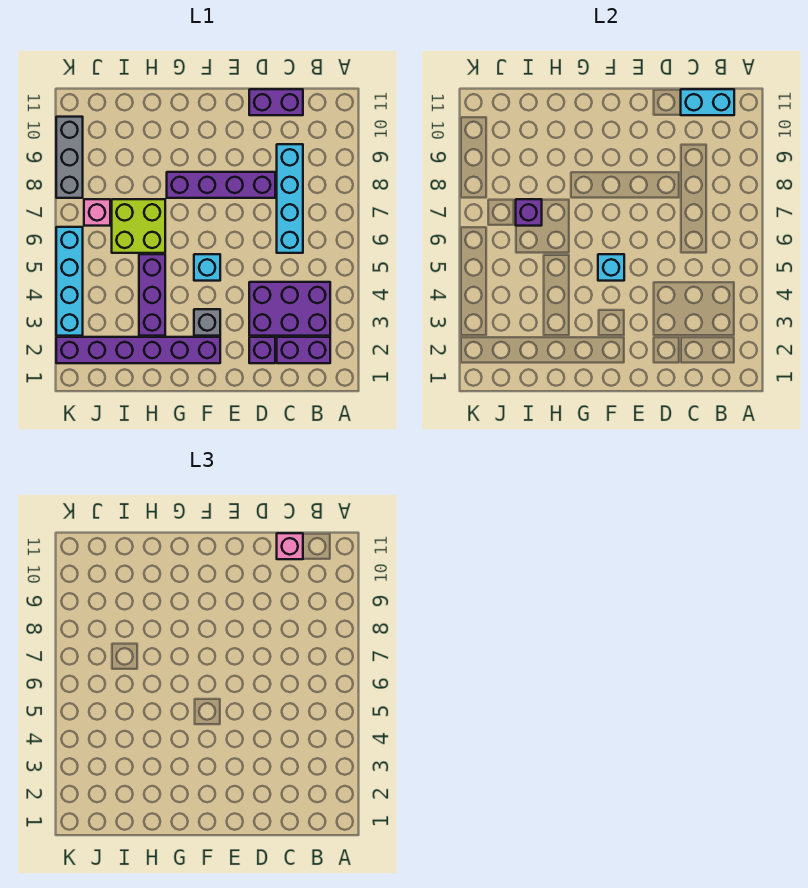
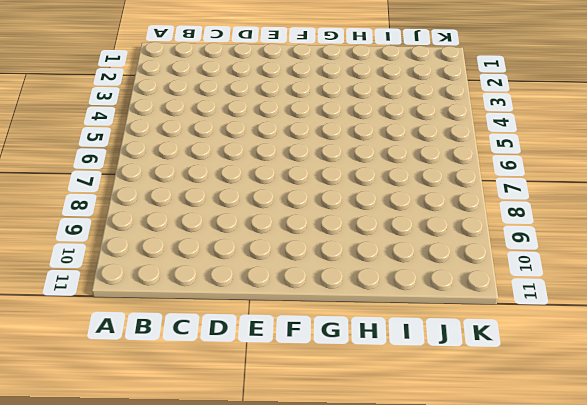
none -> purple 1x2 brick [277,337,330,363]
none -> purple 2x3 brick [249,282,330,336]
none -> cyan 1x4 brick [277,144,303,253]

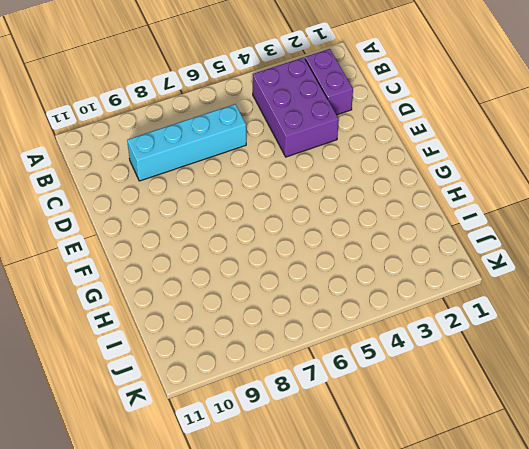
none -> purple 1x2 brick [249,89,303,115]
none -> purple 1x1 brick [249,337,275,363]
none -> purple 1x4 brick [167,172,275,198]

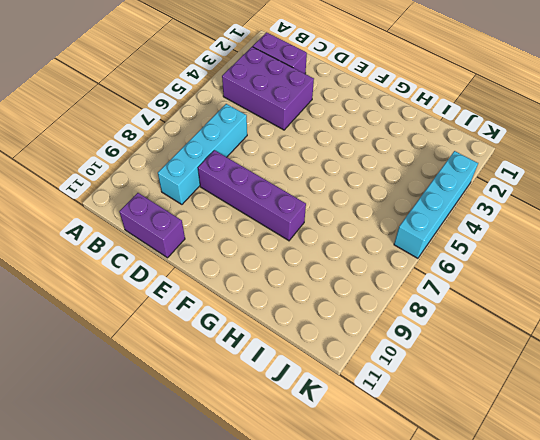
none -> purple 1x1 brick [249,337,275,363]
none -> purple 1x6 brick [56,337,220,363]
none -> grey 1x1 brick [194,309,220,336]

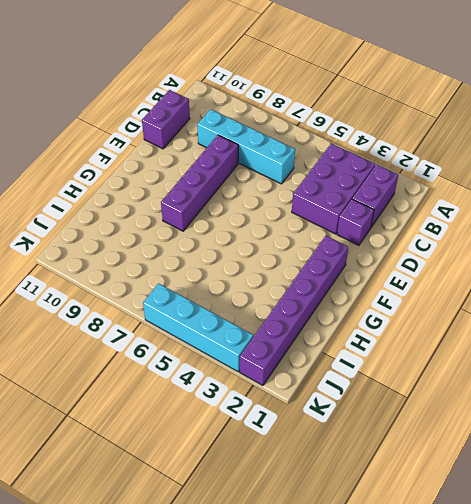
none -> grey 1x1 brick [194,309,220,336]
none -> cyan 1x1 brick [194,254,220,281]
none -> purple 1x3 brick [139,254,165,336]

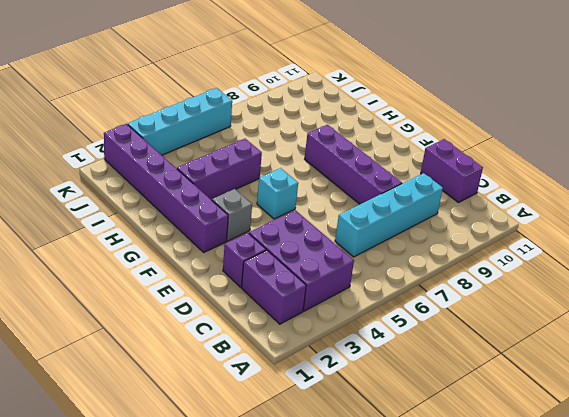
none -> lime 2x2 brick [112,199,165,253]
none -> pink 1x1 brick [84,199,110,226]
none -> grey 1x3 brick [56,117,83,198]

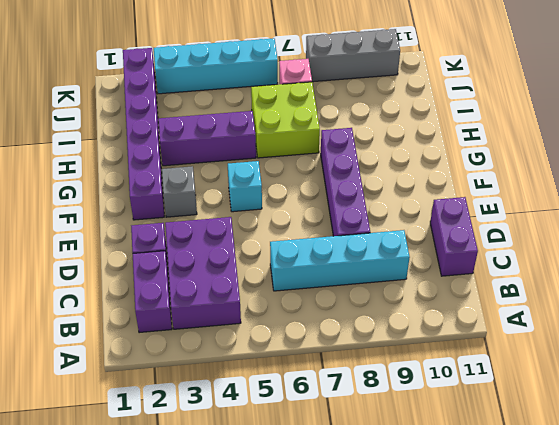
none -> cyan 1x2 brick [681,89,734,115]
none -> cyan 1x1 brick [598,254,624,281]
none -> purple 1x1 brick [516,199,542,226]

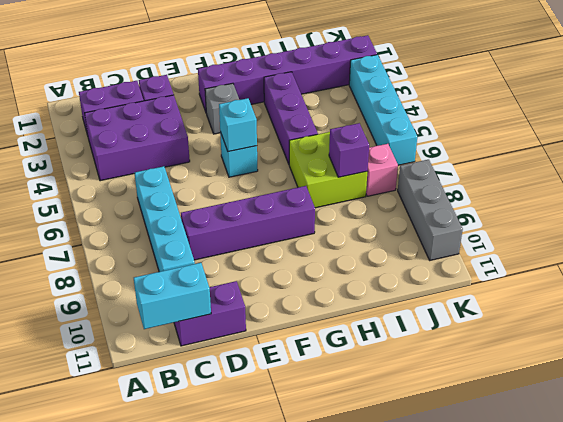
none -> pink 1x1 brick [277,533,303,559]

